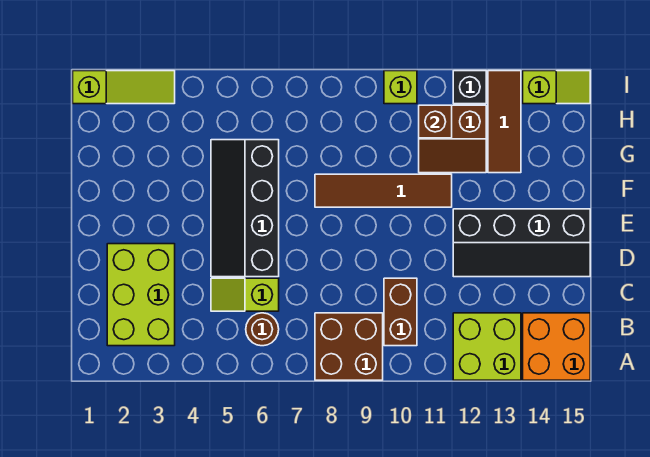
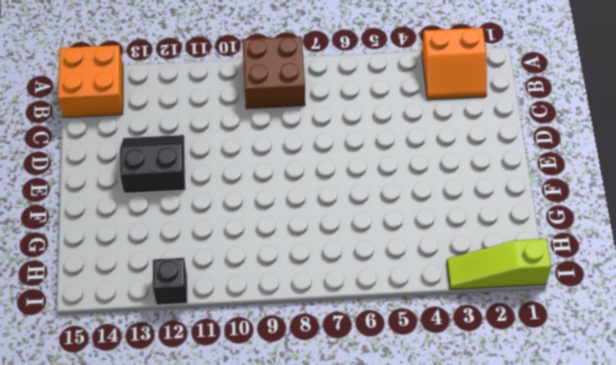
orange 2x2 slope [422,28,487,100] -> lime 2x3 brick [107,244,175,346]
black 2x2 slope [120,135,185,193] -> black 2x4 slope [453,209,590,277]
none -> lime 2x2 brick [453,313,521,380]
none -> brown 1x1 round brick [246,313,279,346]
none -> brown 1x2 brick [384,278,417,346]

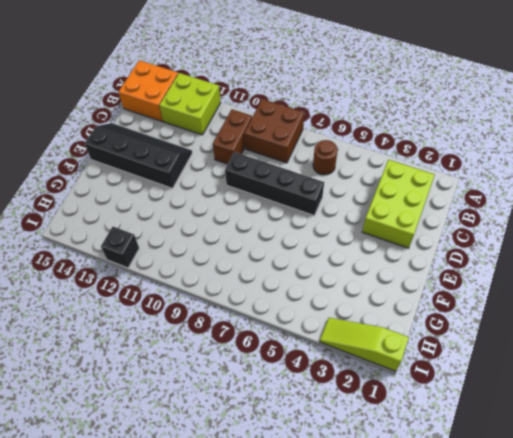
black 1x4 brick [225,152,324,215] -> black 2x4 slope [211,140,279,277]
none -> lime 1x2 slope [211,278,279,311]
none -> brown 1x4 tile [315,174,452,207]
none -> brown 2x2 slope [419,105,486,173]

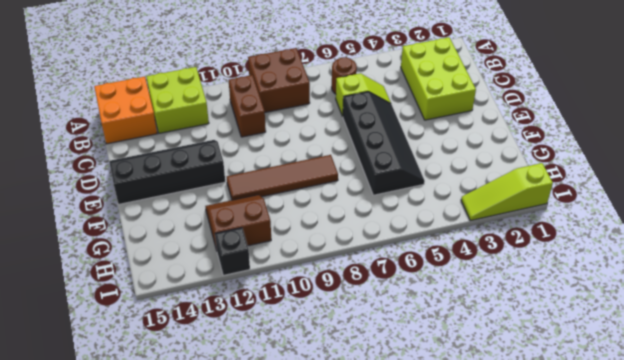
none -> brown 1x3 tile [488,71,521,173]
none -> lime 1x1 brick [384,71,417,104]
none -> lime 1x2 slope [523,71,590,104]

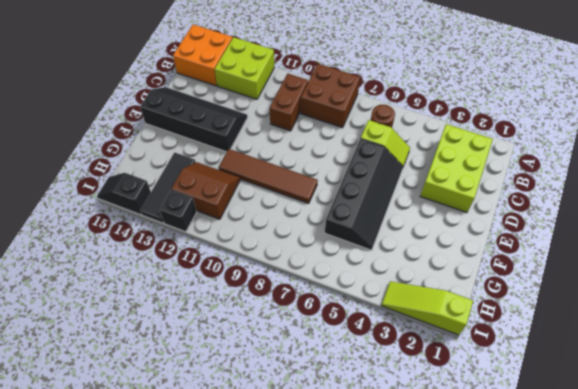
black 1x3 tile [140,152,196,223] -> brown 1x3 tile [488,71,521,173]
black 1x2 slope [97,173,151,215] -> lime 1x2 slope [523,71,590,104]
none -> lime 1x1 brick [384,71,417,104]
none -> brown 1x1 brick [419,105,452,138]

